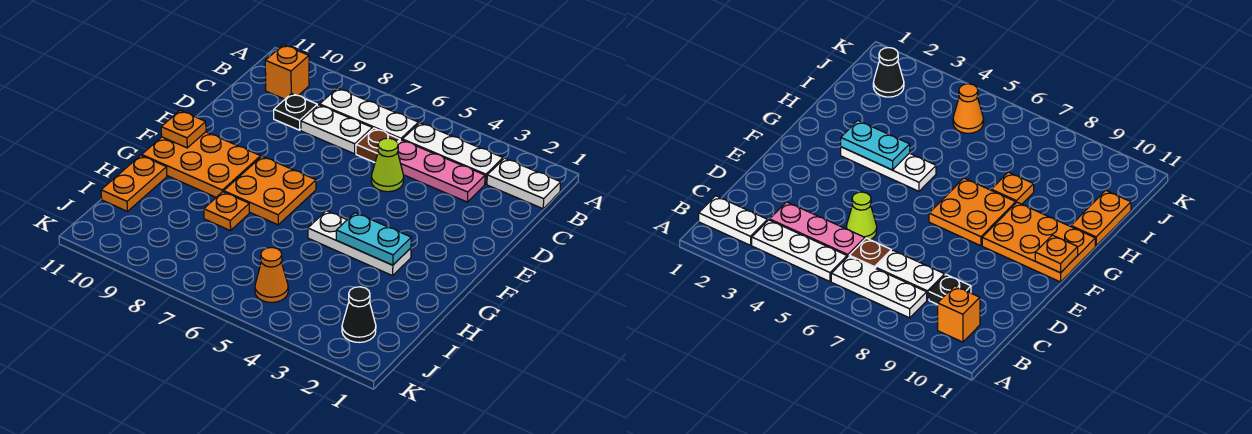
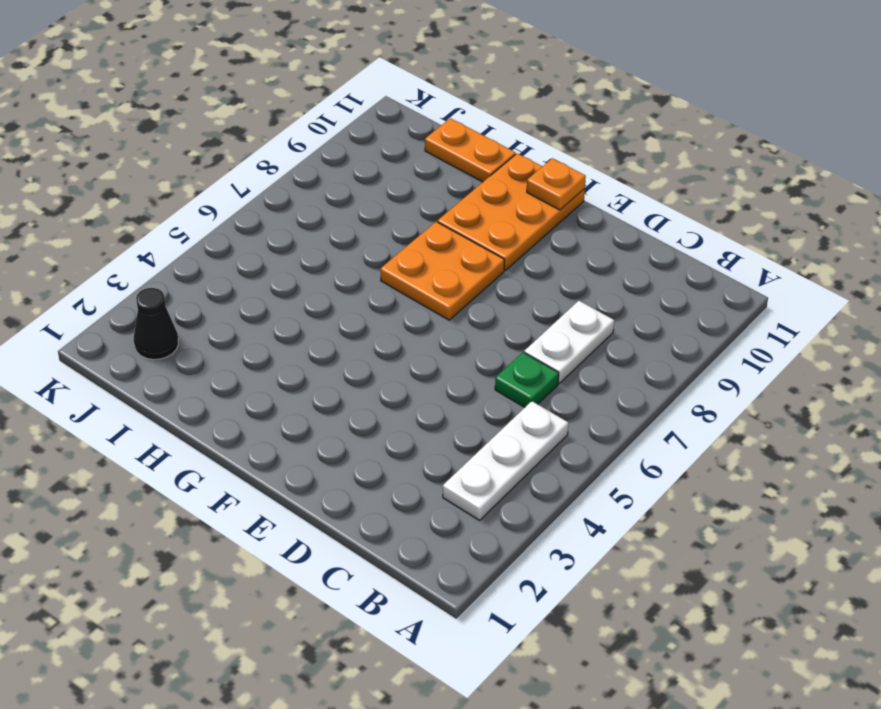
green 1x1 plate [495,352,559,407] -> brown 1x1 plate [356,128,400,162]
none -> white 1x2 plate [487,158,561,209]
none -> white 1x3 plate [320,88,418,141]
none -> orange 1x1 brick [265,45,309,99]

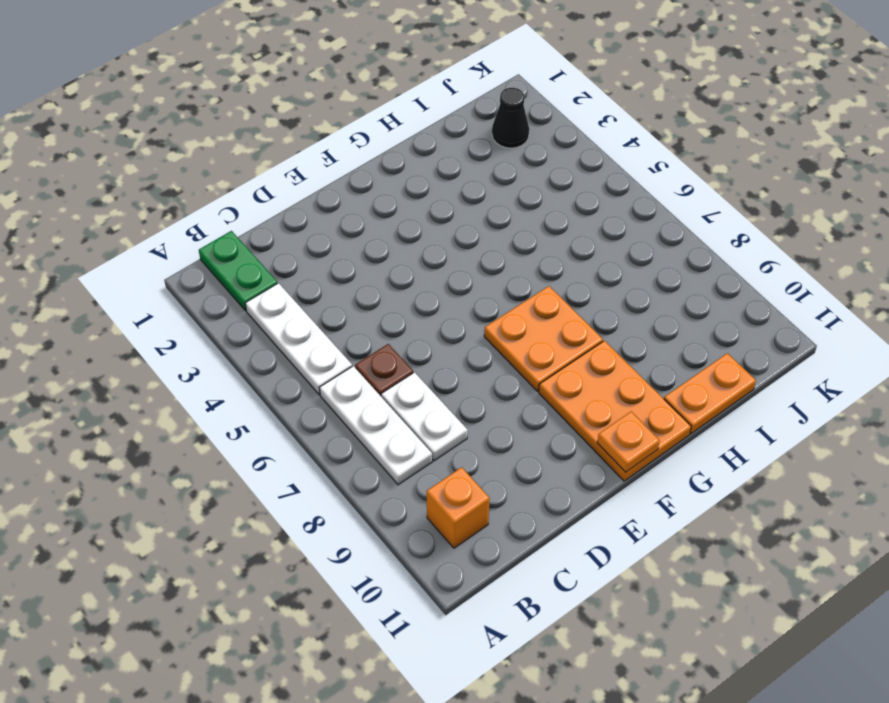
green 1x2 plate [199,231,278,311] -> white 1x2 plate [487,158,561,209]
none -> pink 1x3 plate [398,140,485,202]
none -> black 1x1 plate [274,93,317,130]
none -> lime 1x1 cone [371,138,404,192]

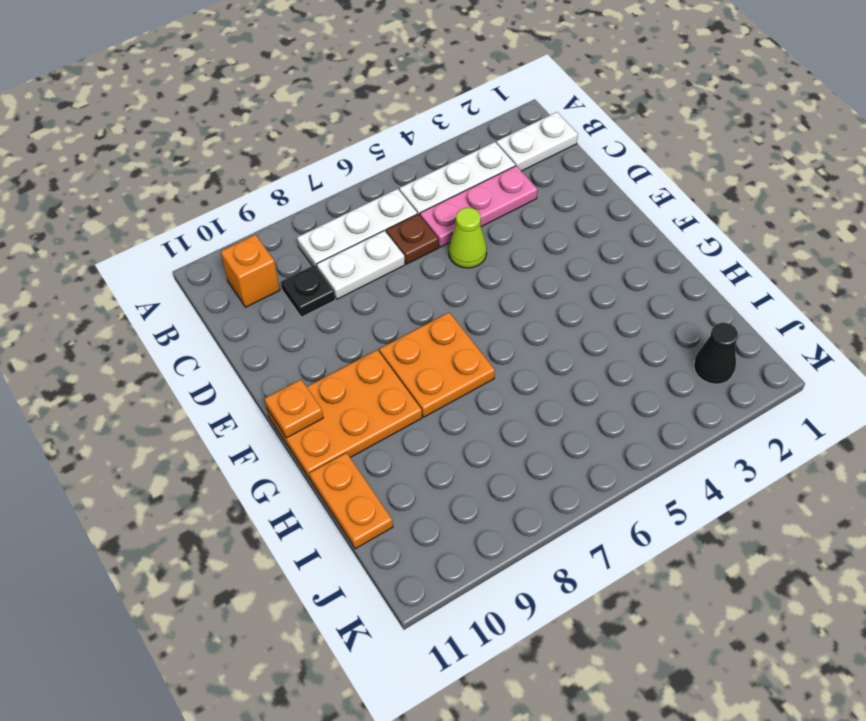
none -> white 1x3 plate [308,211,411,276]
none -> orange 1x1 plate [204,192,249,231]
none -> orange 1x1 cone [255,248,288,303]

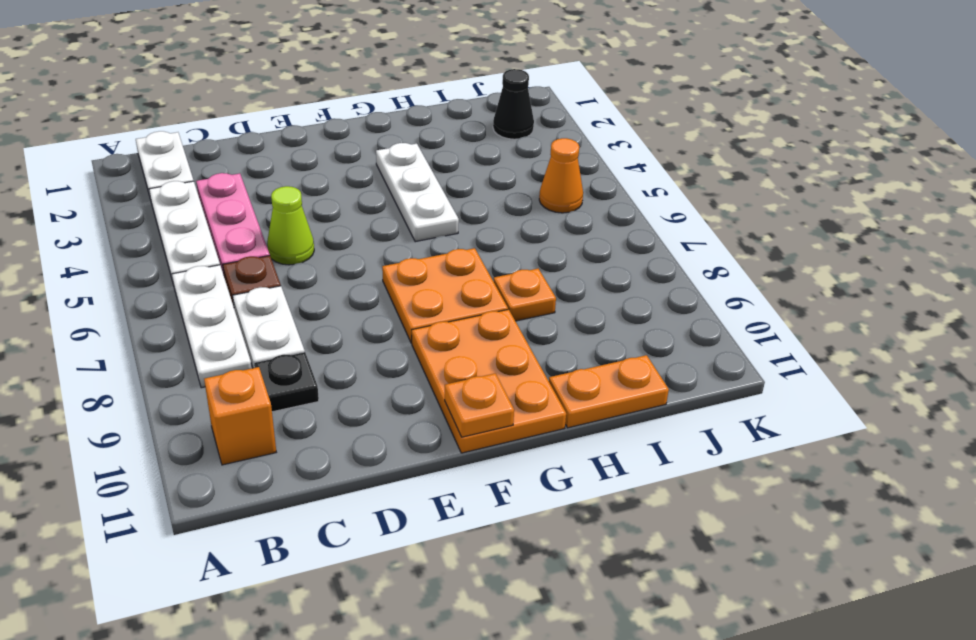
none -> cyan 1x2 plate [336,213,411,265]

